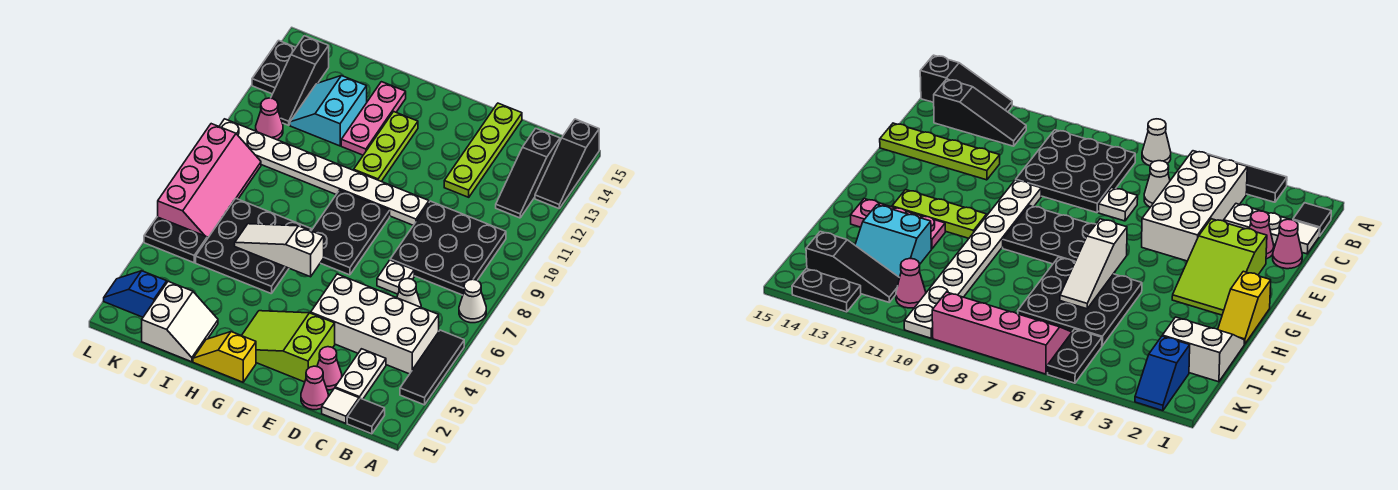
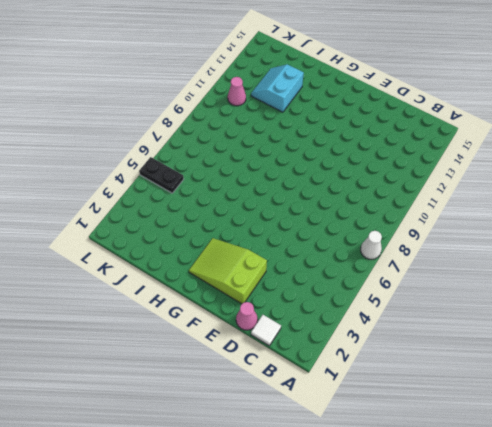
none -> black 1x3 tile [400,330,464,405]
none -> black 1x3 slope [535,119,599,208]
none -> black 1x1 tile [347,398,385,434]
none -> white 2x4 brick [311,274,439,374]

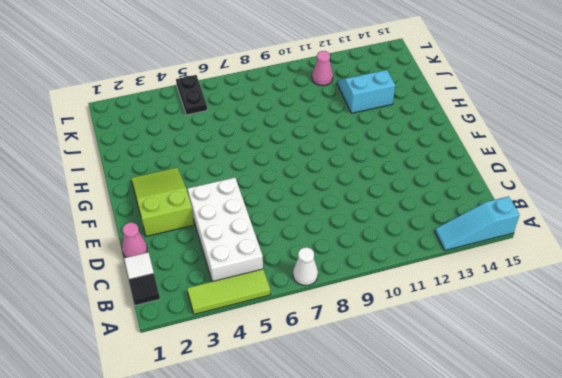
lime 1x3 tile [187,269,271,314] -> black 1x3 tile [400,330,464,405]
cyan 1x3 slope [435,196,520,250] -> black 1x3 slope [535,119,599,208]
none -> black 3x3 plate [390,201,506,295]
none -> black 1x3 slope [496,128,560,218]
none -> white 1x2 plate [335,349,386,399]
none -> white 1x1 cone [397,278,421,307]

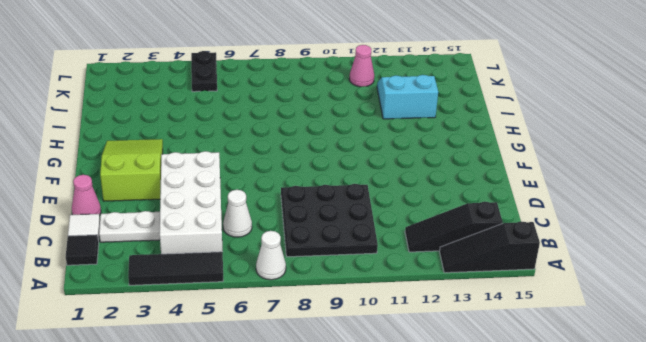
none -> pink 1x1 cone [317,347,342,390]
none -> white 1x1 plate [377,260,414,294]
none -> lime 1x4 plate [444,103,522,197]
none -> white 1x8 plate [219,119,429,225]

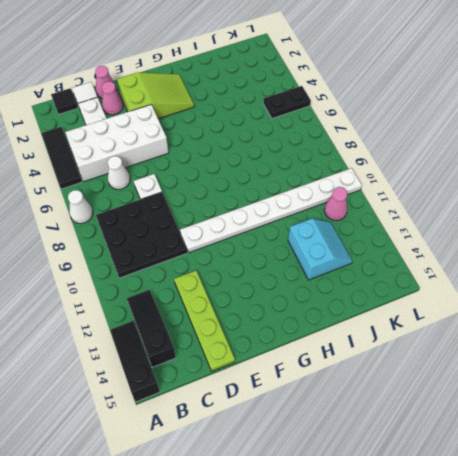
none -> black 2x3 plate [311,190,390,275]
none -> yellow 1x2 slope [193,332,256,382]
none -> lime 1x3 plate [354,112,418,181]
none -> black 3x3 plate [196,198,311,294]

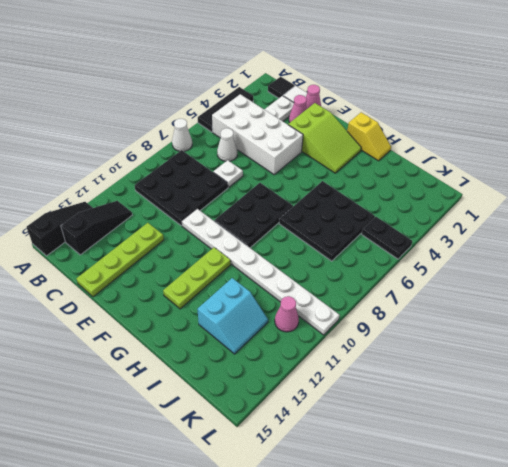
none -> pink 1x3 plate [341,82,406,155]
none -> white 2x2 slope [142,281,218,362]
none -> blue 1x2 slope [104,271,167,317]
none -> pink 2x4 slope [158,124,261,239]

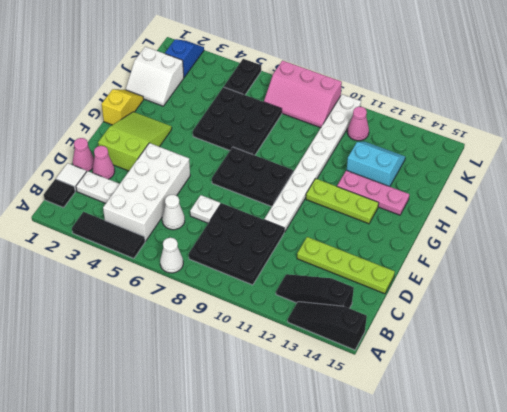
pink 2x3 slope [264,61,342,128] -> pink 2x4 slope [158,124,261,239]
none -> black 1x3 slope [271,36,329,125]
none -> black 1x2 plate [252,41,296,94]
none -> white 1x3 slope [235,224,324,277]

